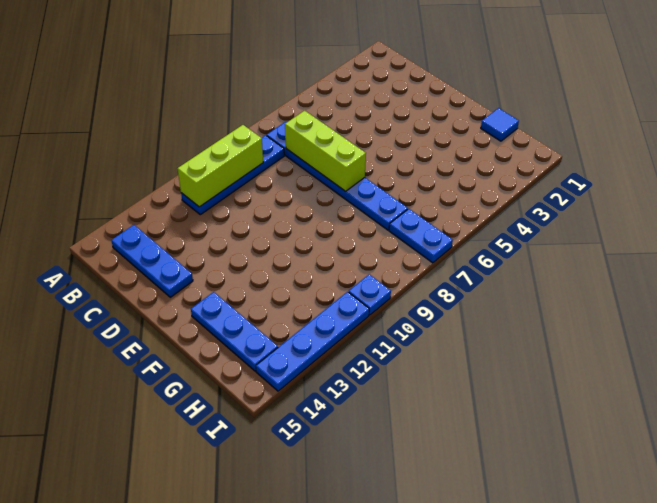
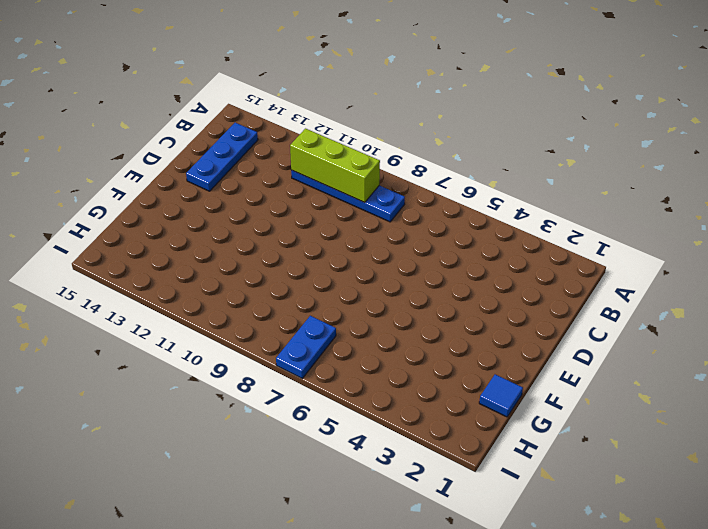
none -> blue 1x6 plate [267,122,408,230]
none -> blue 1x3 plate [191,292,278,371]

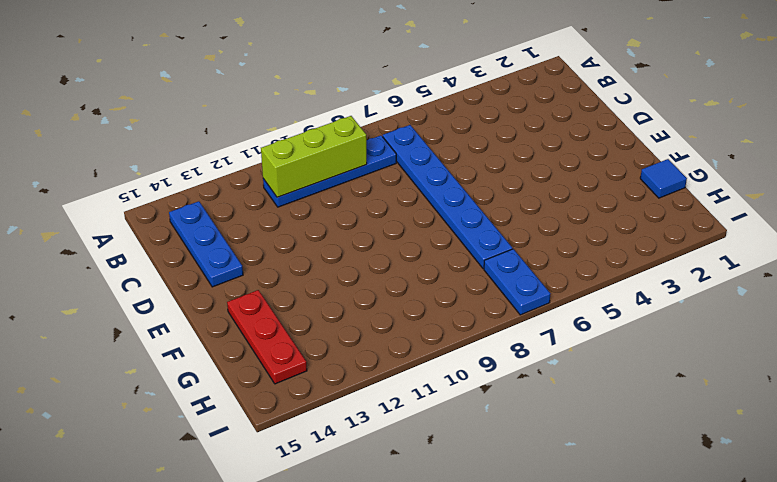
red 1x3 plate [227,290,307,384] -> blue 1x3 plate [191,292,278,371]
none -> blue 1x1 plate [349,274,391,315]
none -> blue 1x4 plate [256,292,369,391]

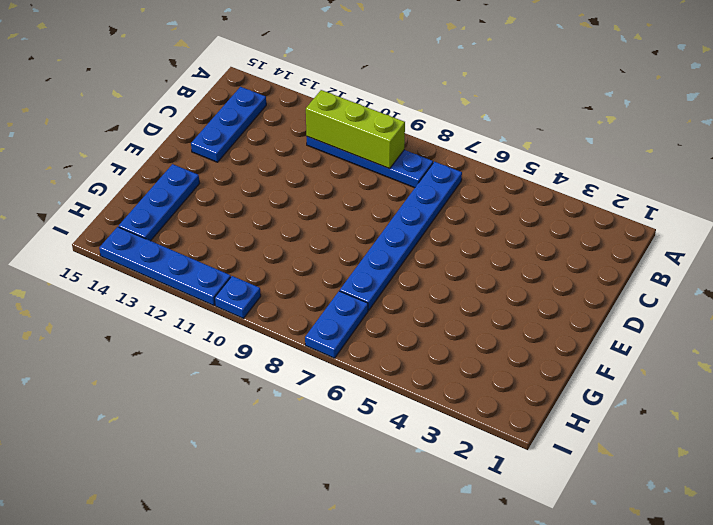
none -> blue 1x1 tile [481,108,519,141]
none -> lime 1x3 brick [285,111,366,191]

